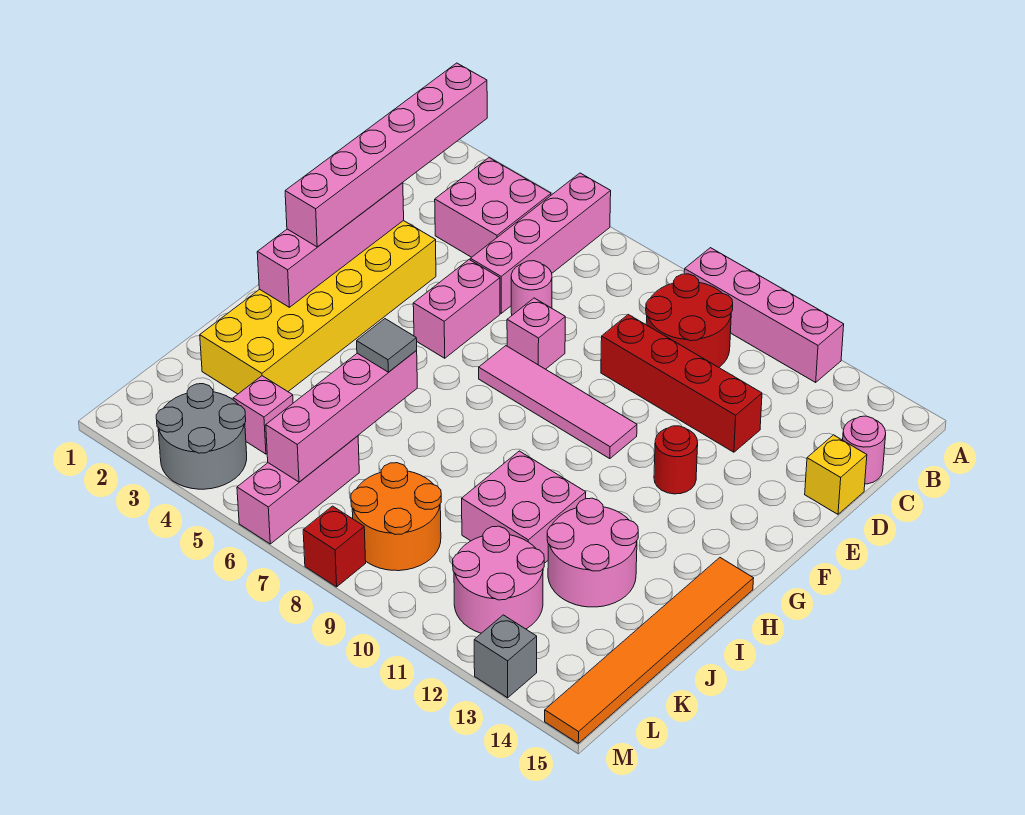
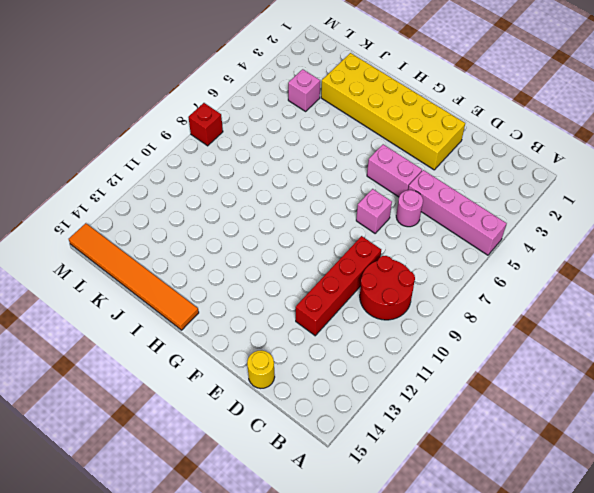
yellow 1x1 round brick [247,350,275,388] -> yellow 1x1 brick [805,435,867,514]
none -> pink 1x4 brick [684,248,844,382]
none -> pink 2x2 brick [435,158,551,257]
none -> pink 1x1 round brick [843,416,886,484]

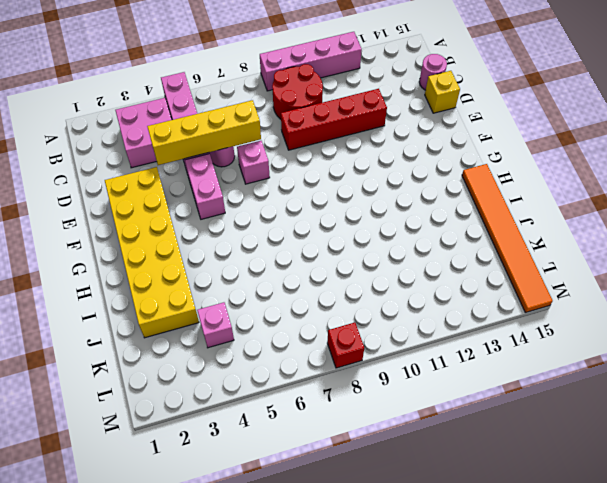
yellow 1x4 brick [147,100,261,165] -> none
none -> pink 1x4 tile [479,346,637,459]
none -> red 1x1 round brick [654,426,698,494]
none -> pink 2x2 brick [462,451,586,563]

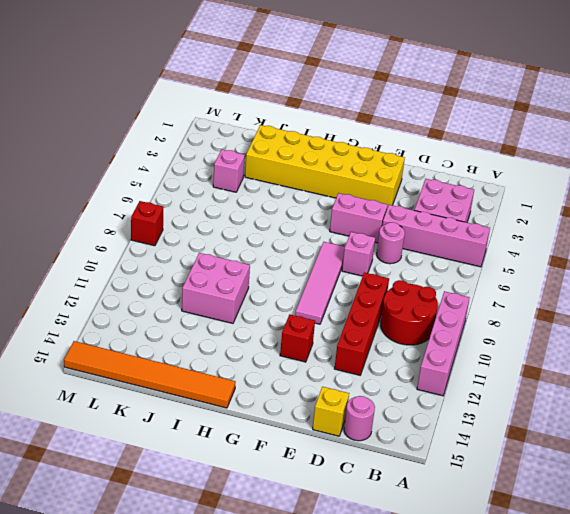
red 1x1 brick [280,314,315,362] -> red 1x1 round brick [654,426,698,494]
none -> pink 2x2 round brick [547,498,638,607]
none -> pink 1x3 brick [237,436,359,544]
none -> orange 2x2 round brick [351,463,441,571]

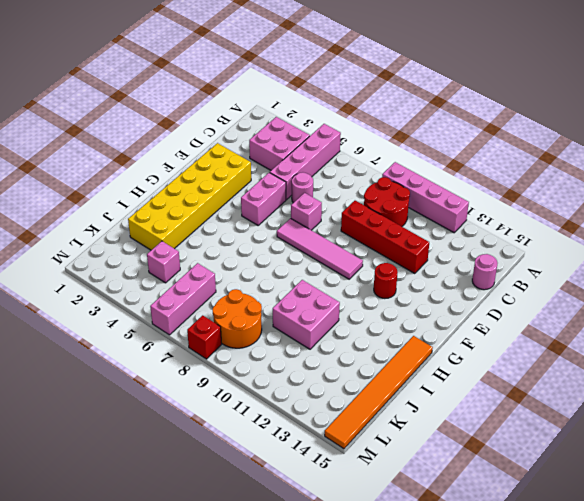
none -> yellow 1x1 brick [805,435,867,514]
none -> pink 2x2 round brick [547,498,638,607]
none -> pink 2x2 round brick [453,526,544,633]

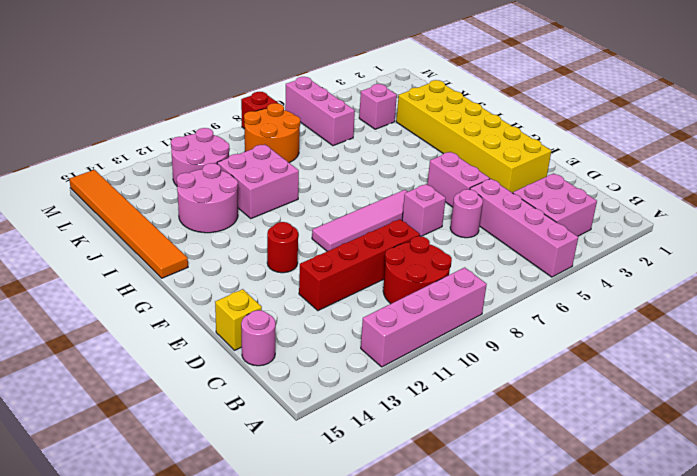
none -> grey 2x2 round brick [156,384,247,489]
none -> grey 1x1 brick [474,615,537,698]
none -> pink 1x4 brick [257,183,404,307]

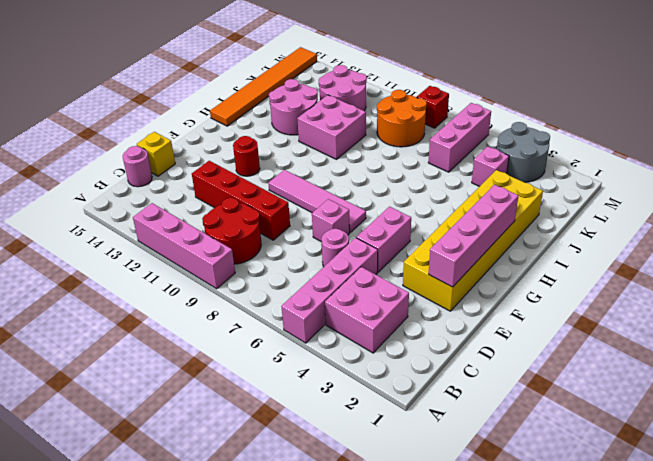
none -> grey 1x1 brick [474,615,537,698]
none -> pink 1x4 brick [266,350,417,482]
none -> pink 1x6 brick [285,63,487,247]

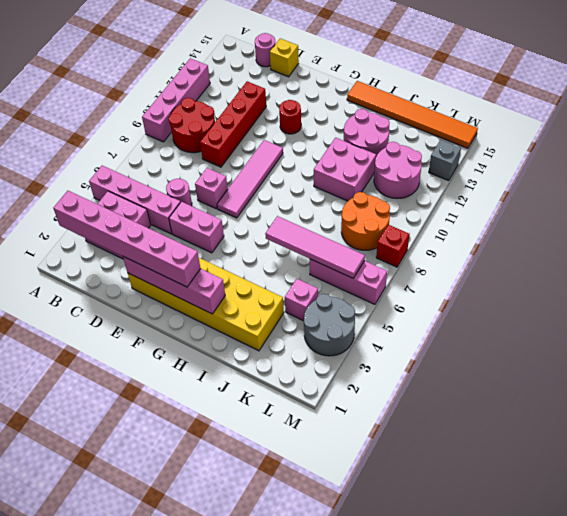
pink 1x4 tile [265,216,365,278] -> pink 1x4 brick [266,350,417,482]
none -> grey 1x1 tile [357,319,417,372]

